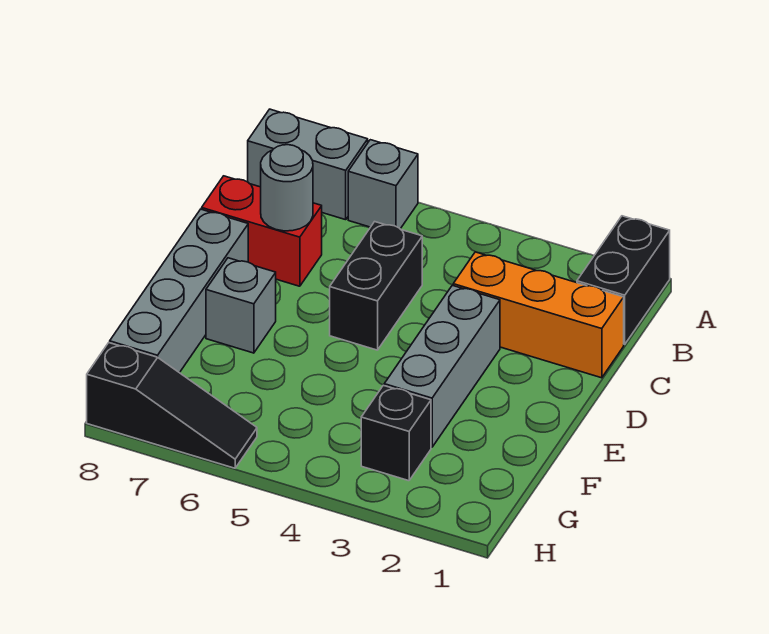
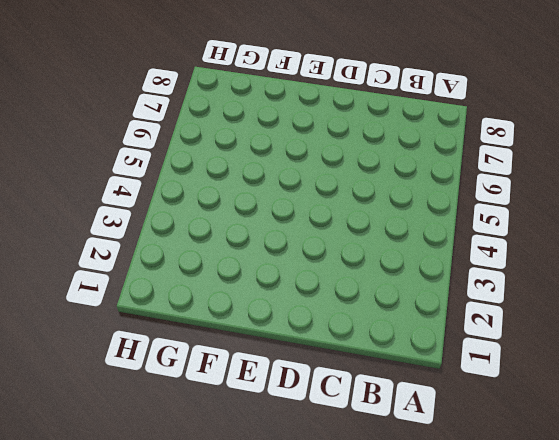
none -> black 1x2 brick [577,216,670,344]
none -> grey 1x1 brick [348,140,418,229]
none -> grey 1x2 brick [248,109,368,220]

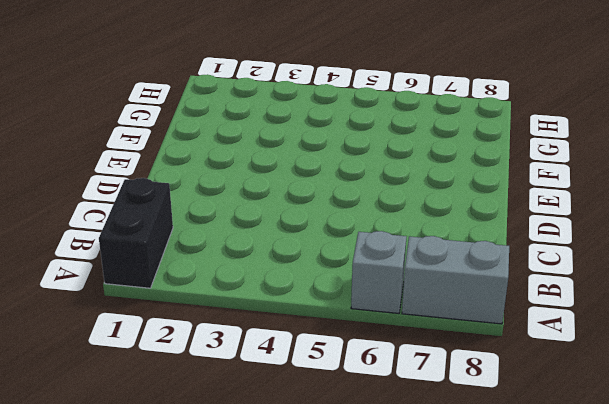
none -> orange 1x3 brick [453,252,624,378]
none -> black 1x2 brick [330,222,422,350]
none -> red 1x2 brick [202,176,322,286]

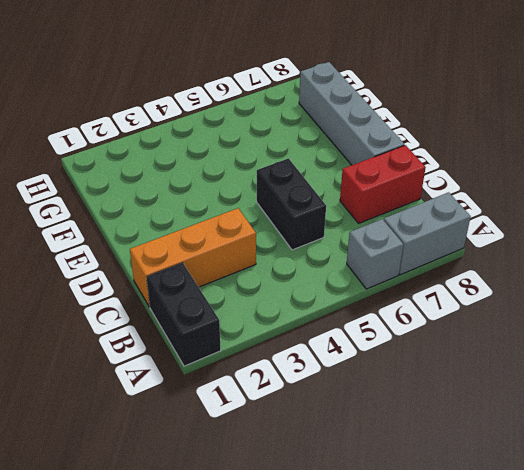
none -> grey 1x3 brick [384,285,500,447]
none -> grey 1x1 brick [206,258,276,353]
none -> black 1x1 brick [361,385,431,481]

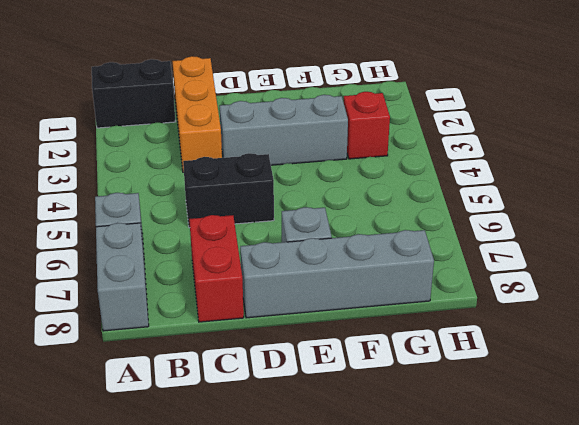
red 1x1 brick [344,92,390,159] -> black 1x1 brick [361,385,431,481]
none -> black 1x3 slope [87,343,257,468]
none -> grey 1x1 round brick [261,145,313,231]

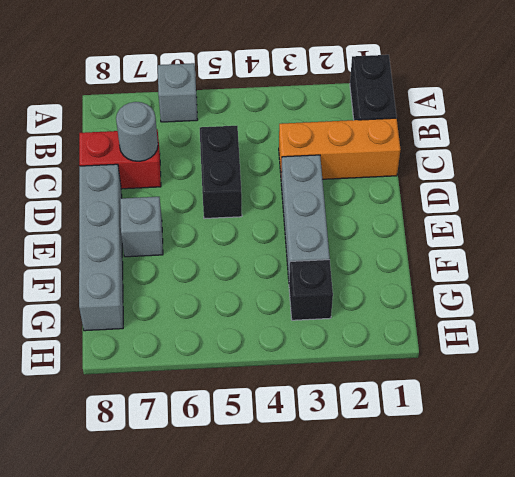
none -> grey 1x2 brick [248,109,368,220]
none -> black 1x3 slope [87,343,257,468]

